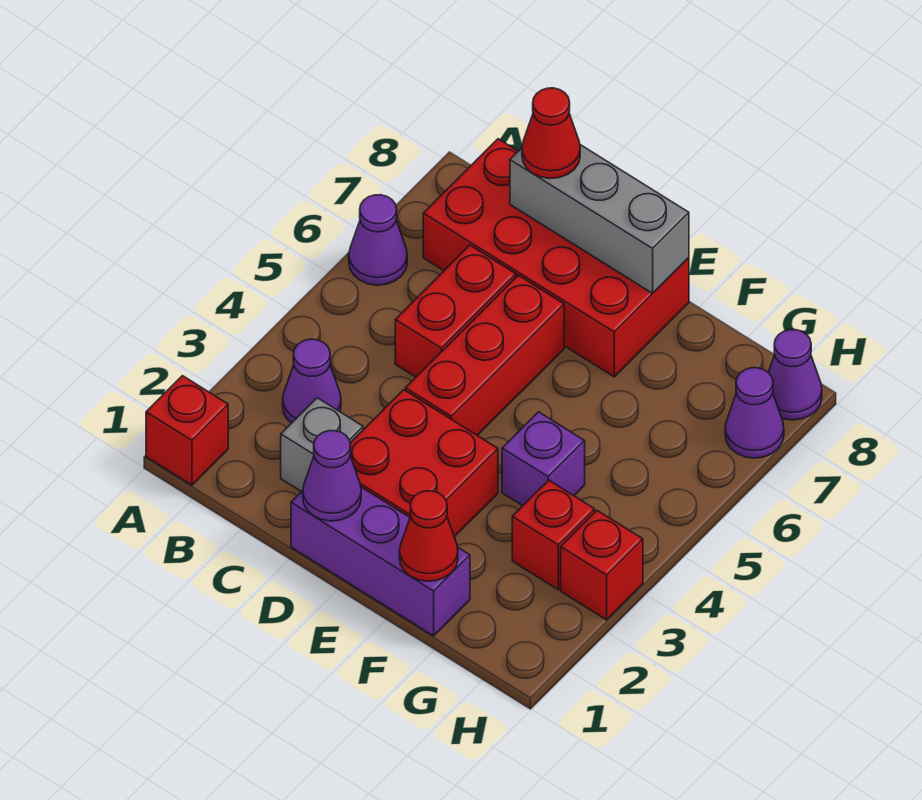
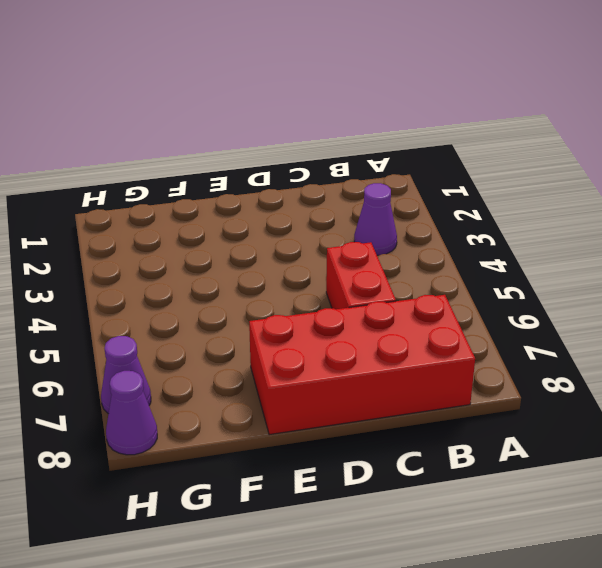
none -> red 1x1 brick [146,376,228,485]
none -> purple 1x1 cone [349,195,407,285]
none -> grey 1x1 brick [281,398,363,492]

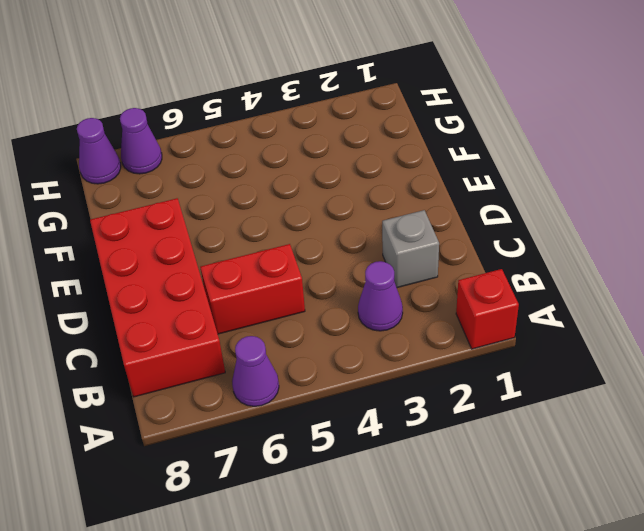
none -> purple 1x3 brick [291,487,470,636]
none -> red 2x2 brick [350,390,498,537]
none -> red 1x3 brick [406,275,564,435]

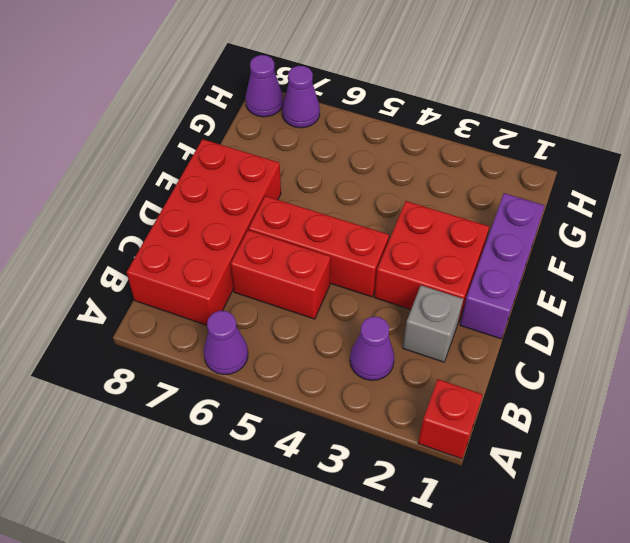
none -> purple 1x1 brick [502,412,585,506]
none -> red 1x1 brick [512,480,595,590]
none -> red 1x1 brick [561,511,643,620]

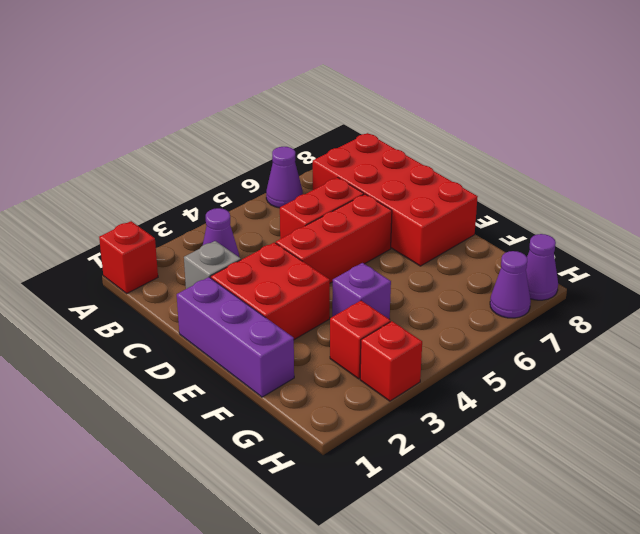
none -> grey 1x3 brick [510,145,689,293]
none -> purple 1x1 cone [303,431,361,521]
none -> red 1x1 cone [399,491,458,581]

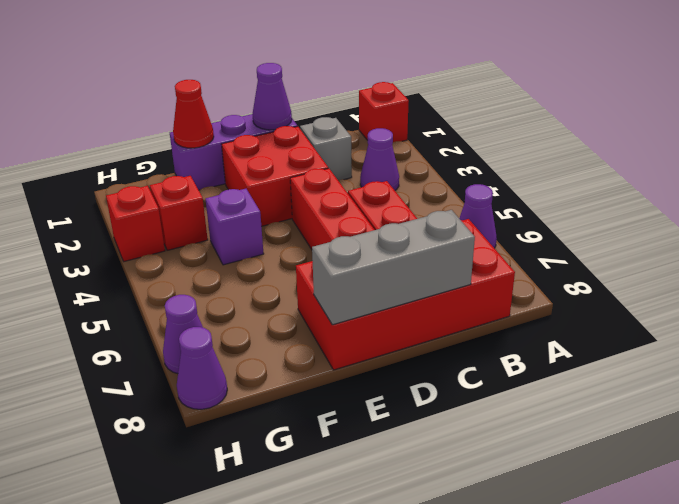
none -> red 1x1 cone [522,88,580,179]

